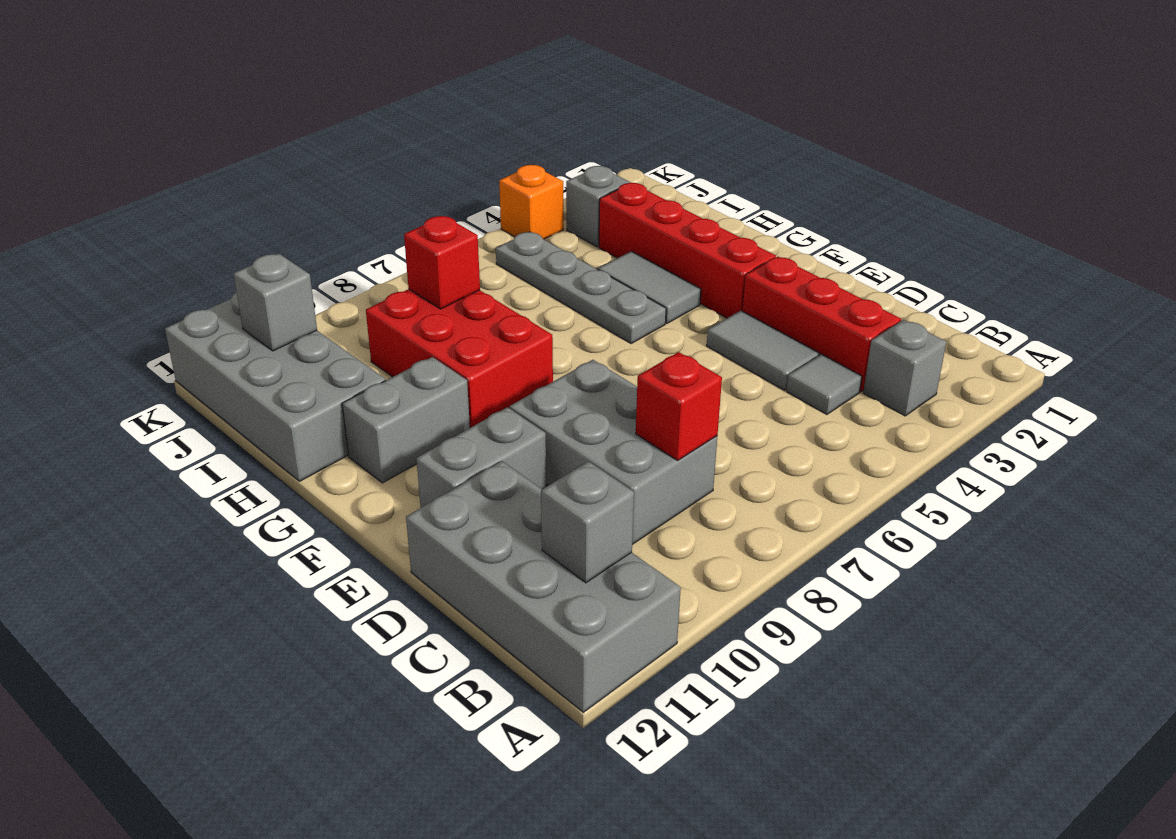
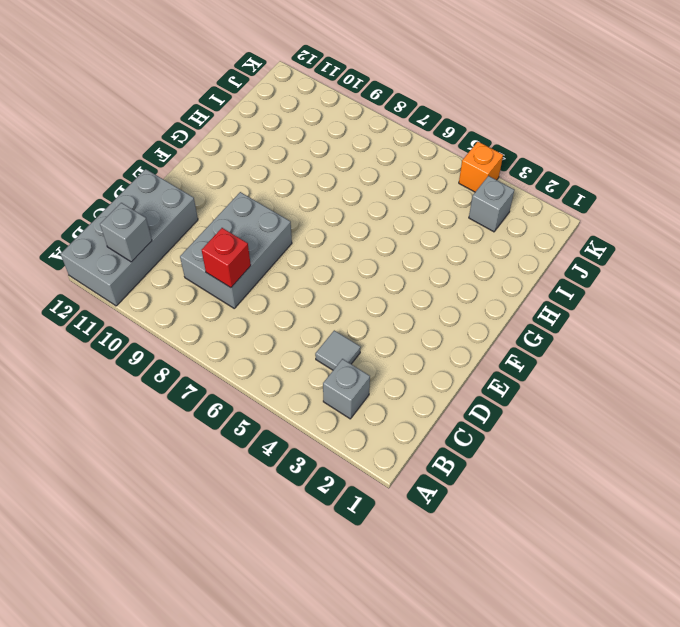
none -> red 1x3 brick [742,257,901,392]
none -> grey 1x2 tile [707,310,819,390]
none -> grey 1x2 brick [416,407,546,508]

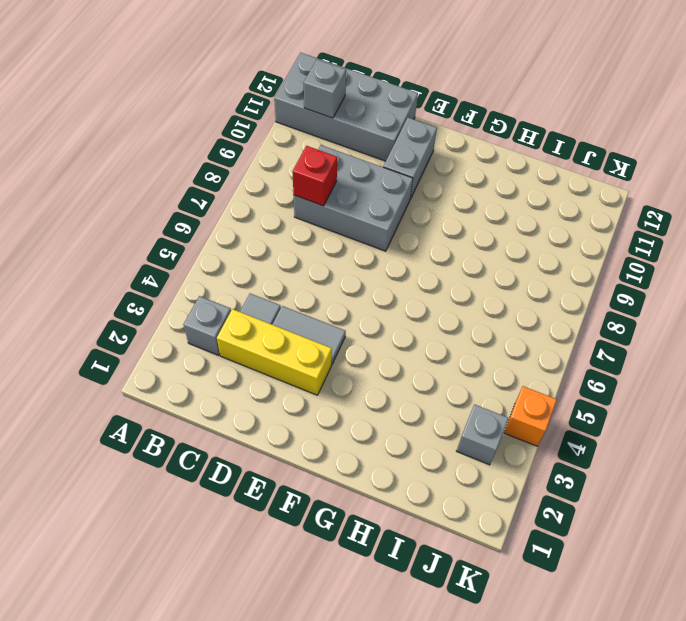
yellow 1x3 brick [217,309,332,395] -> red 1x3 brick [742,257,901,392]
none -> red 1x4 brick [599,183,776,318]
none -> grey 1x2 tile [598,251,701,323]
none -> grey 1x4 plate [496,232,666,344]

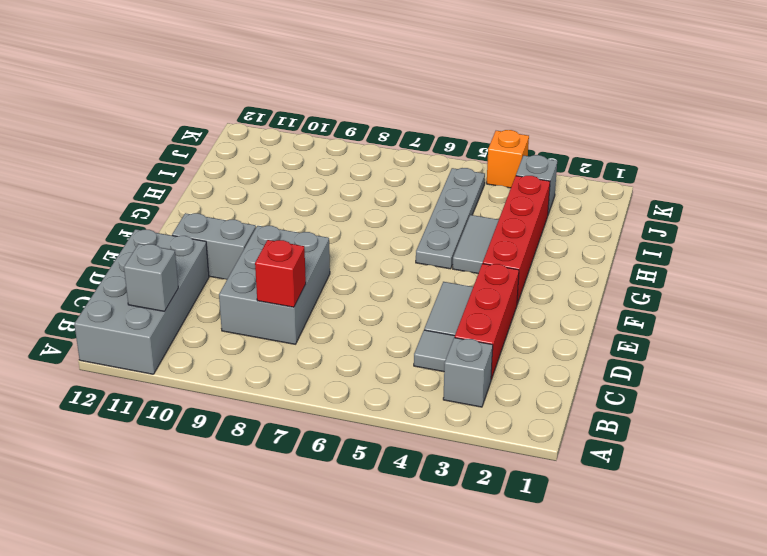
none -> red 2x3 brick [366,289,553,428]
none -> grey 1x2 brick [342,357,470,483]
none -> grey 2x4 brick [165,292,386,481]

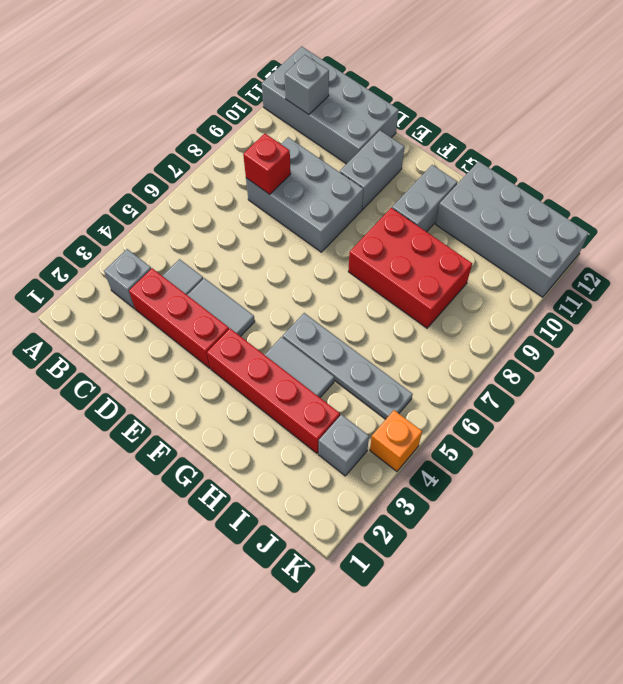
none -> red 1x1 brick [404,216,480,309]
none -> grey 1x1 brick [233,253,317,351]

